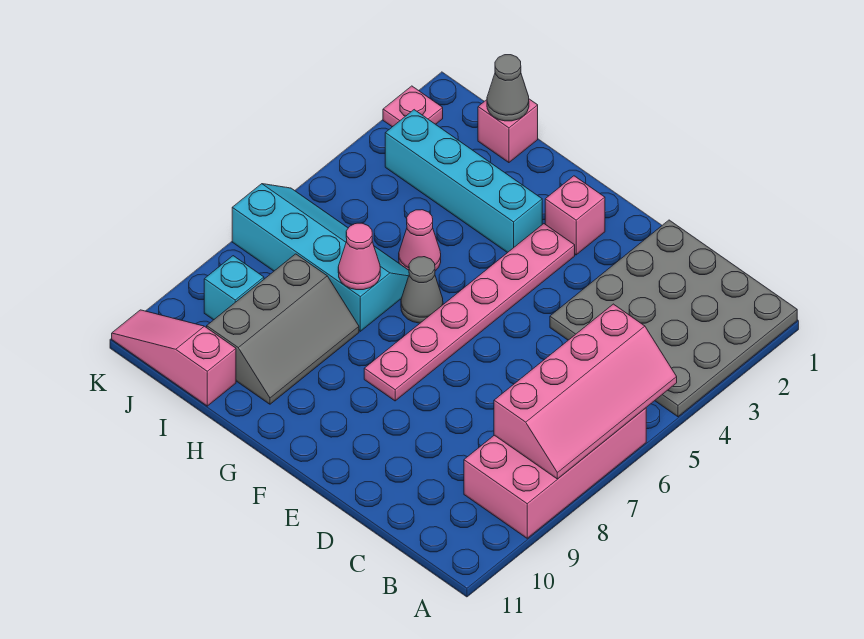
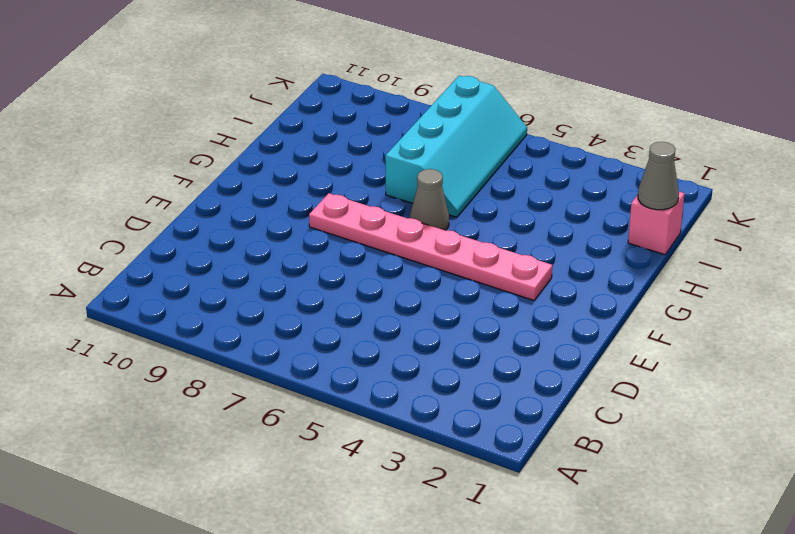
none -> grey 4x4 plate [550,220,797,417]
none -> pink 2x4 brick [464,408,646,538]
none -> pink 1x1 brick [545,176,605,255]

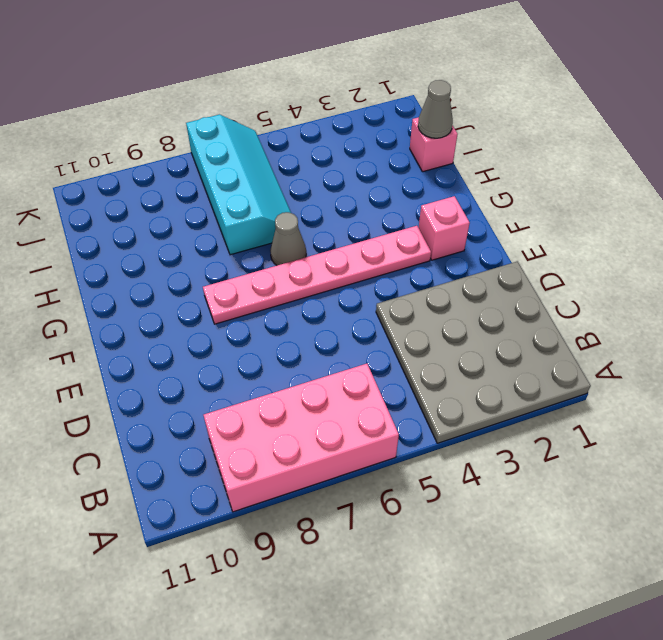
none -> cyan 1x4 brick [385,110,542,253]
none -> pink 1x1 cone [399,210,441,271]
none -> grey 2x3 slope [207,254,359,404]

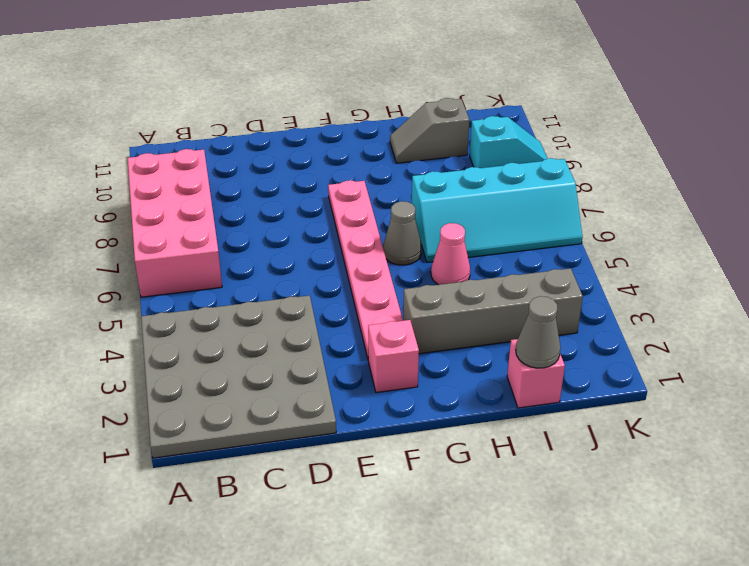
grey 1x4 brick [403,268,583,354] -> cyan 1x4 brick [385,110,542,253]
grey 1x2 slope [390,98,470,163] -> grey 2x3 slope [207,254,359,404]
cyan 1x2 slope [470,116,548,168] -> cyan 1x1 brick [204,256,264,320]
none -> pink 1x3 slope [112,310,236,406]
none -> pink 1x1 plate [383,86,443,127]
none -> pink 2x4 slope [494,304,677,479]

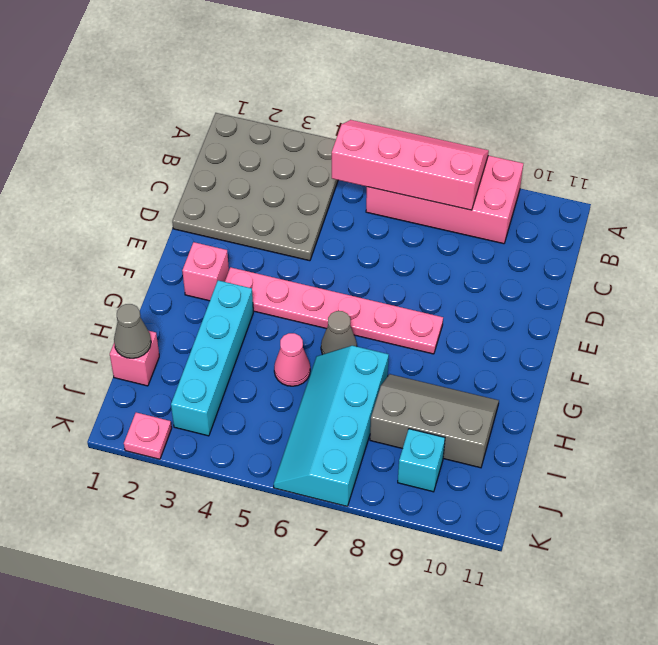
none -> pink 1x3 slope [112,310,236,406]
none -> pink 1x1 cone [338,223,380,290]

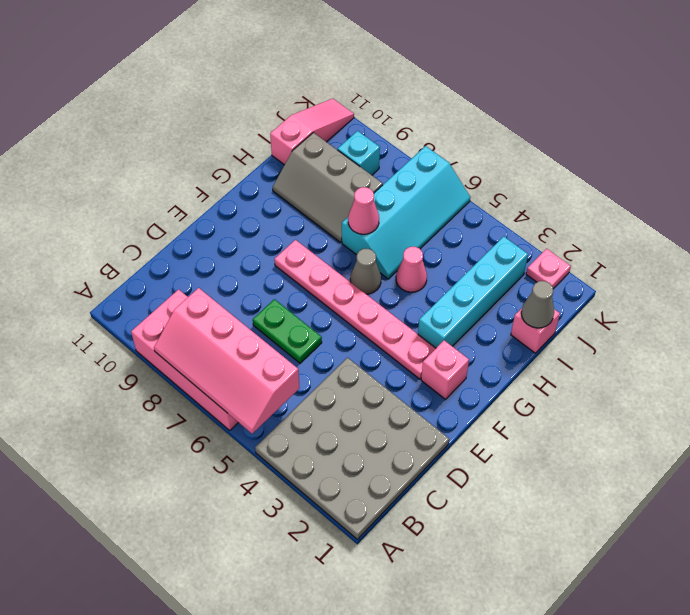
green 1x2 plate [253,299,322,363] -> none

